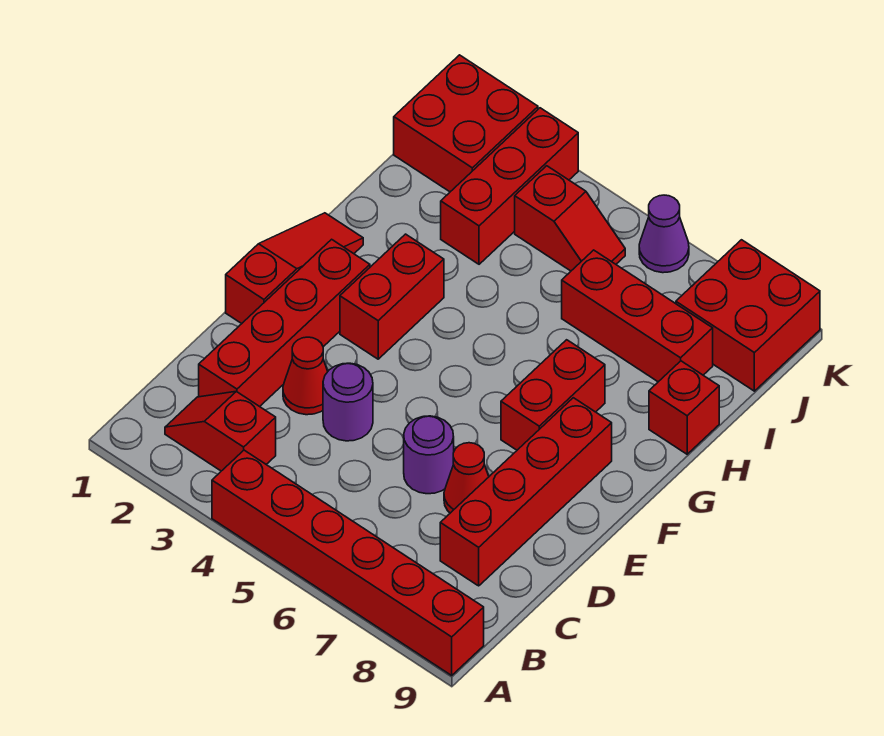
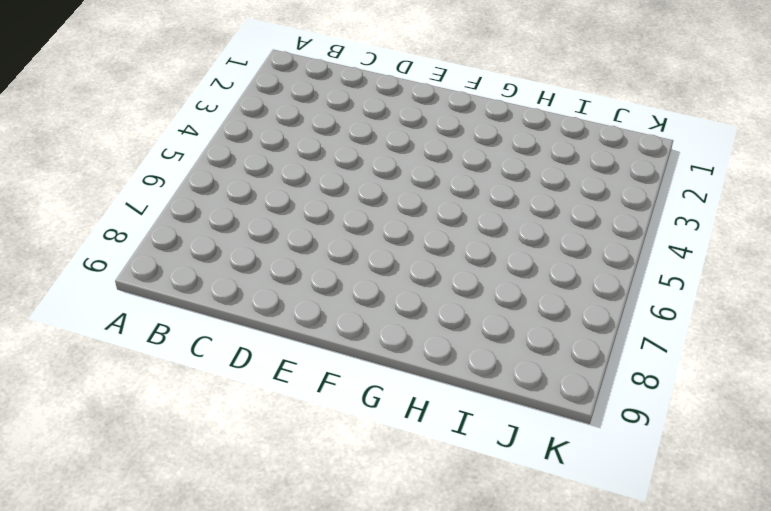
none -> red 1x6 brick [212,450,484,675]
none -> red 1x2 slope [165,391,276,471]
none -> red 1x4 brick [199,239,370,407]

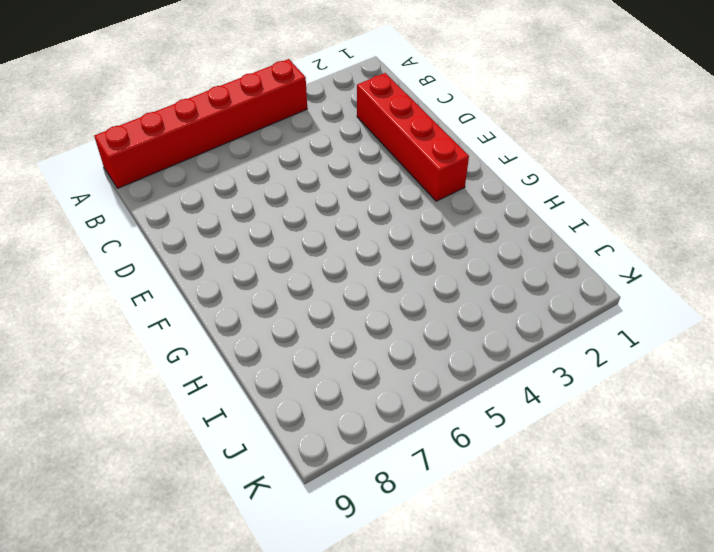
none -> red 1x2 slope [165,391,276,471]
none -> red 1x4 brick [440,398,612,586]
none -> red 1x1 cone [283,337,328,415]

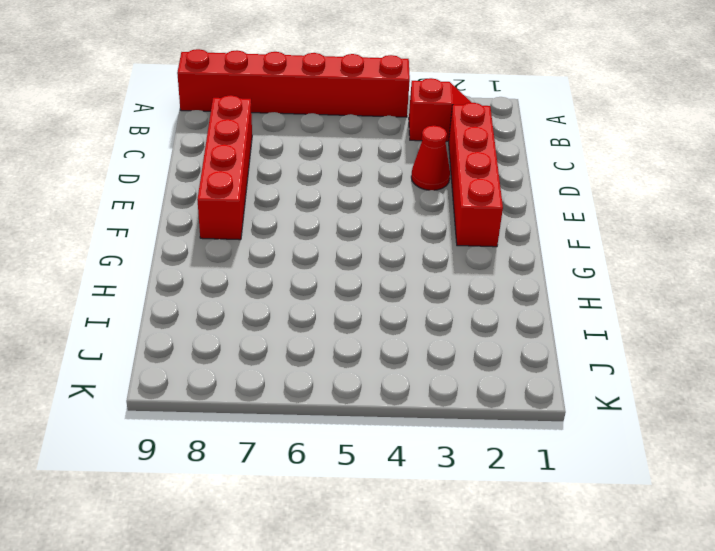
none -> purple 1x1 round brick [323,363,373,441]
none -> purple 1x1 round brick [404,416,454,494]
none -> red 1x1 cone [444,443,489,513]

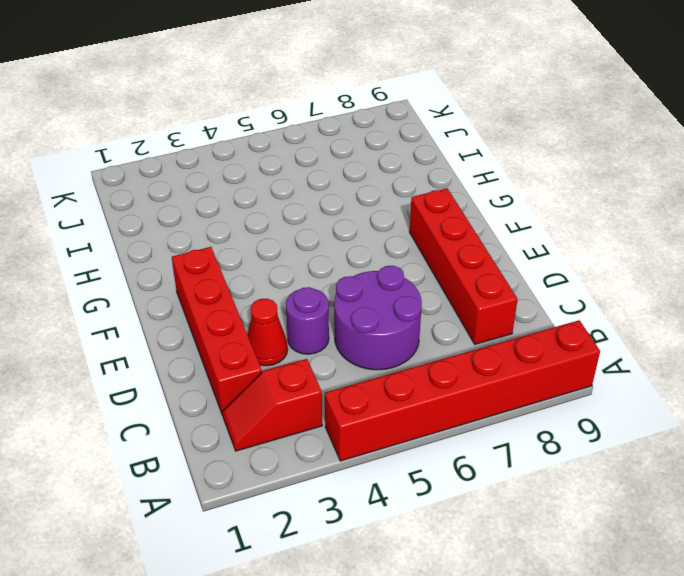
purple 2x2 round brick [334,266,422,370] -> purple 1x1 round brick [404,416,454,494]
none -> red 1x1 cone [444,443,489,513]
none -> red 1x3 slope [226,213,363,324]
none -> red 1x2 brick [340,234,444,359]

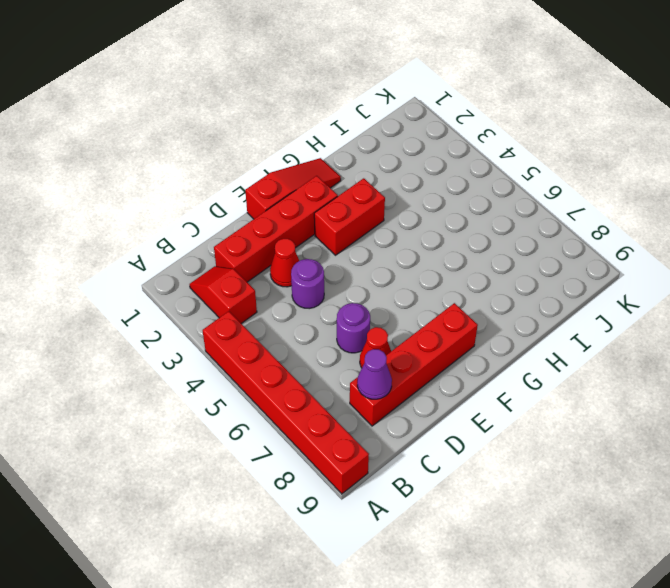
purple 1x1 cone [357,349,392,399] -> purple 1x1 cone moved to [639,195,689,273]
none -> red 1x2 brick [501,340,605,450]
none -> red 1x1 brick [649,361,719,454]
none -> red 1x3 brick [441,108,578,264]

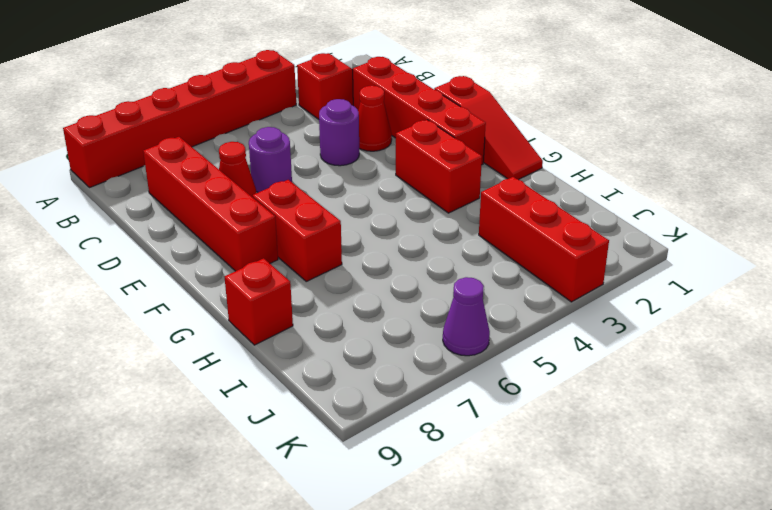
none -> red 1x3 brick [562,250,713,382]
none -> red 2x2 brick [394,55,538,192]
none -> red 1x2 slope [515,166,625,271]

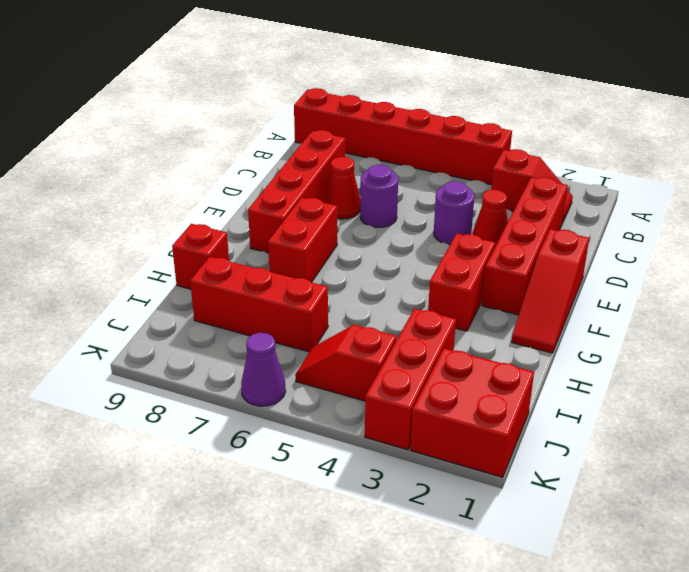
none -> red 2x2 brick [676,240,820,391]

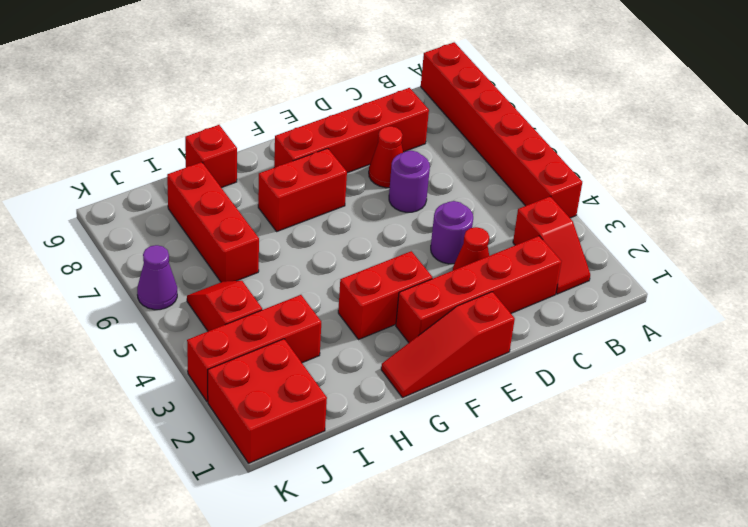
none -> red 2x2 brick [676,240,820,391]

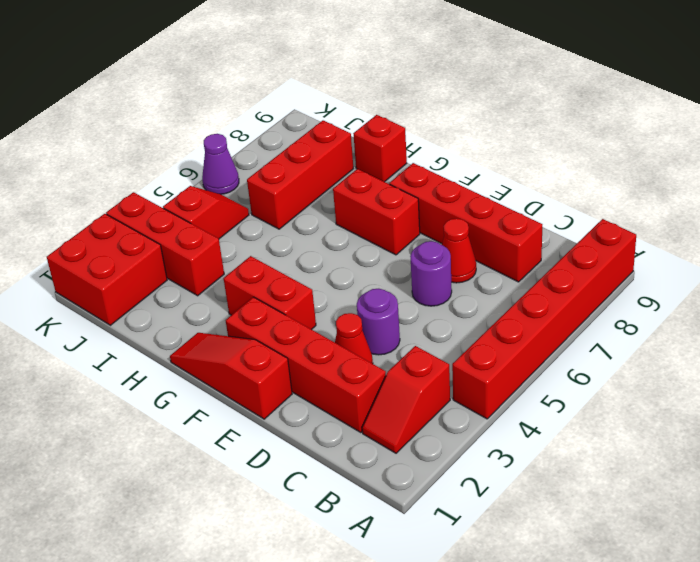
none -> red 2x2 brick [676,240,820,391]

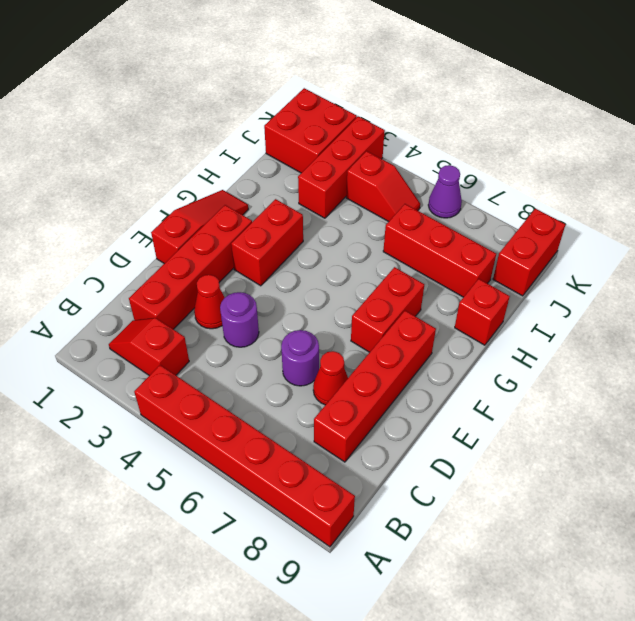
red 1x2 brick [493,209,565,296] -> red 2x2 brick [676,240,820,391]

